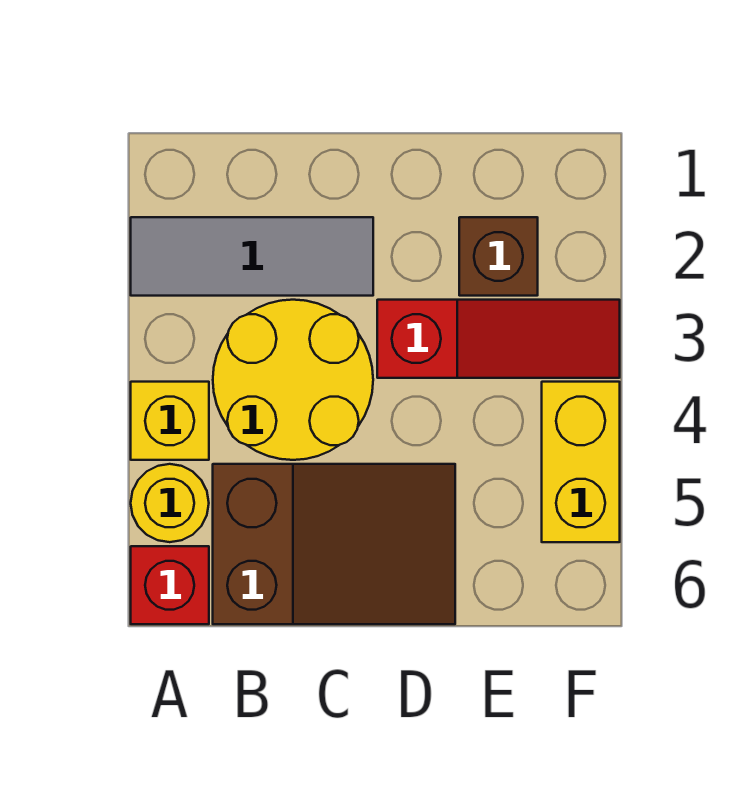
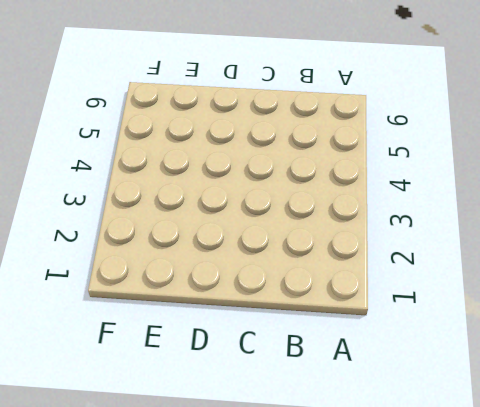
none -> grey 1x3 tile [131,217,373,296]
none -> yellow 1x1 brick [131,382,209,460]

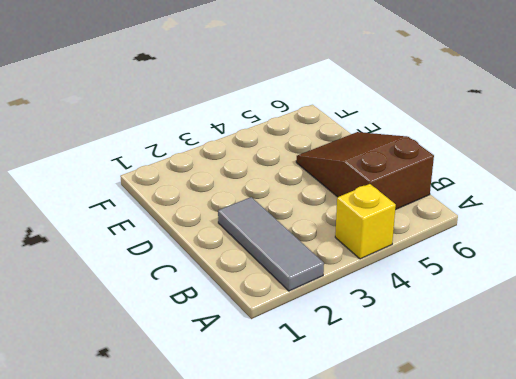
none -> yellow 1x1 round brick [131,464,209,542]
none -> red 1x1 brick [131,546,209,624]

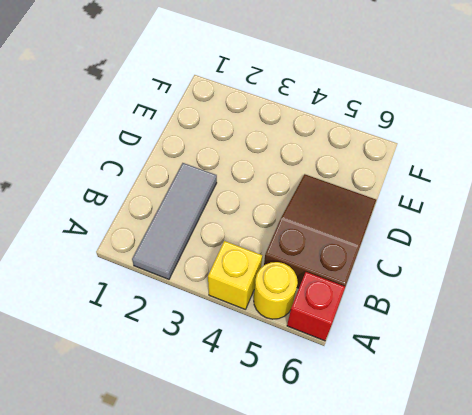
none -> yellow 2x2 round brick [213,300,373,460]
none -> red 1x3 slope [377,300,620,378]

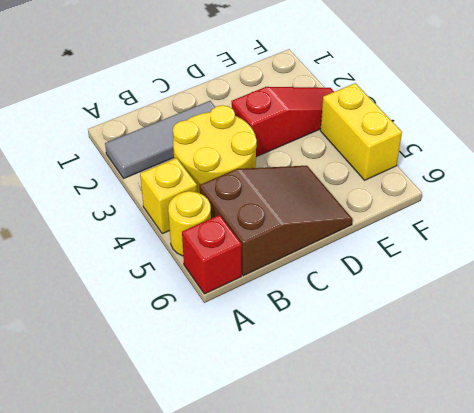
none -> brown 1x1 brick [459,217,538,296]

